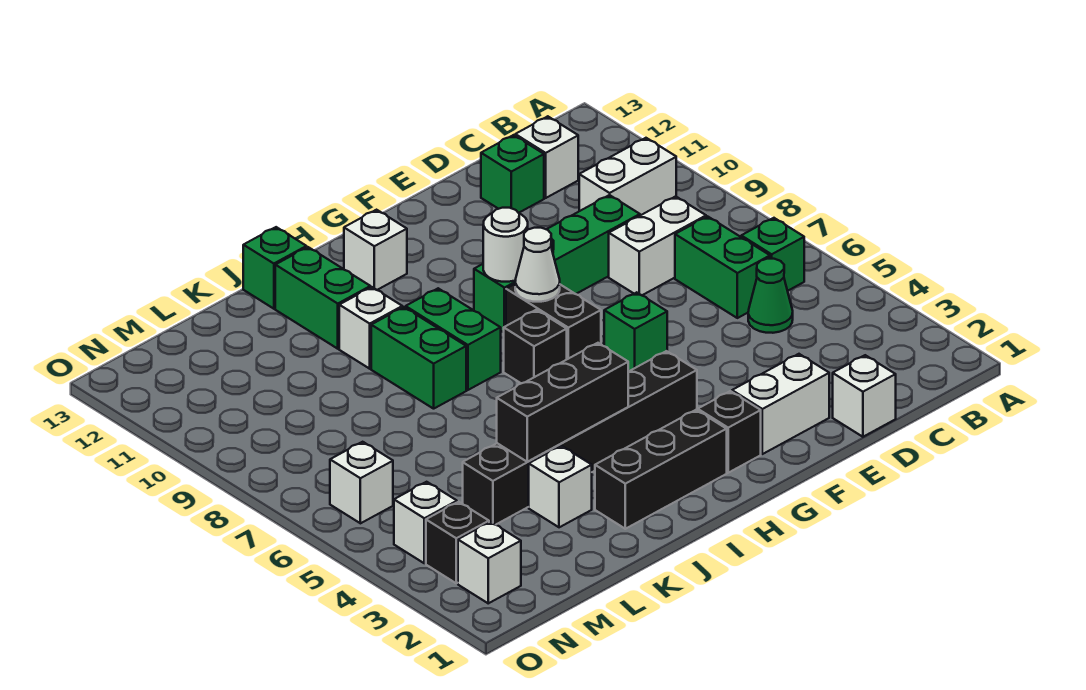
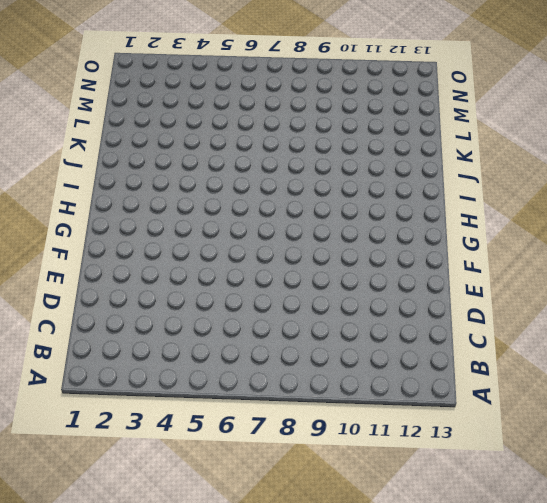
none -> green 1x1 brick [741,218,804,291]
none -> white 1x2 brick [579,138,676,215]
none -> green 1x1 cone [748,259,793,333]
none -> green 1x2 brick [675,216,770,318]

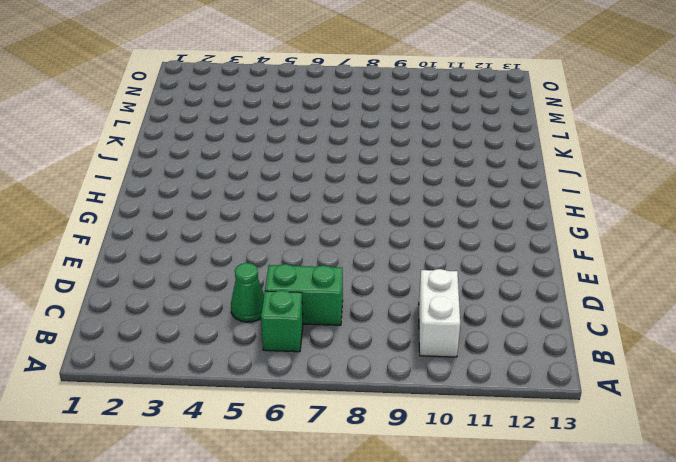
none -> white 1x2 brick [609,196,706,295]
none -> white 1x1 brick [515,116,578,198]
none -> white 1x1 brick [833,355,896,437]
none -> green 1x4 brick [474,195,640,332]

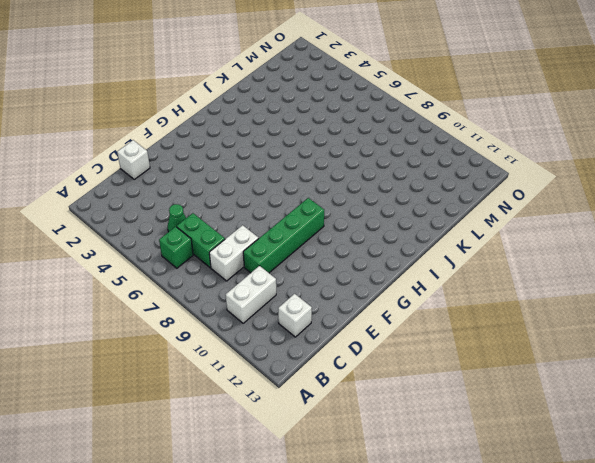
none -> green 1x1 brick [481,135,544,213]
none -> white 1x2 brick [732,354,829,454]
none -> green 1x1 brick [604,292,667,371]
none -> black 1x1 brick [698,391,761,473]

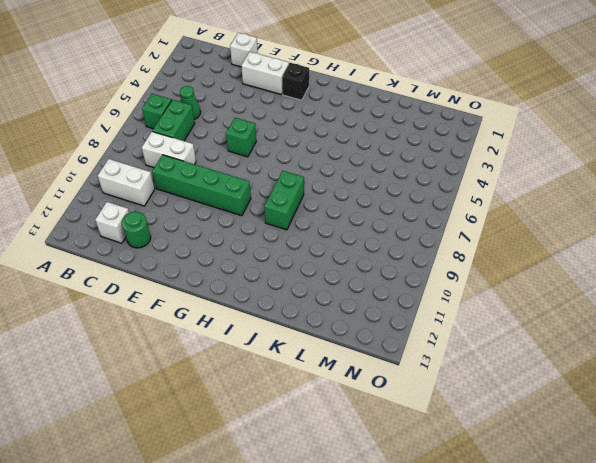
green 1x1 round brick [122,212,151,248] -> green 1x1 brick [481,135,544,213]
none -> black 1x6 brick [463,351,697,525]
none -> black 1x2 brick [506,284,601,359]
none -> black 1x3 brick [595,410,727,529]
none -> black 1x1 brick [504,310,567,383]

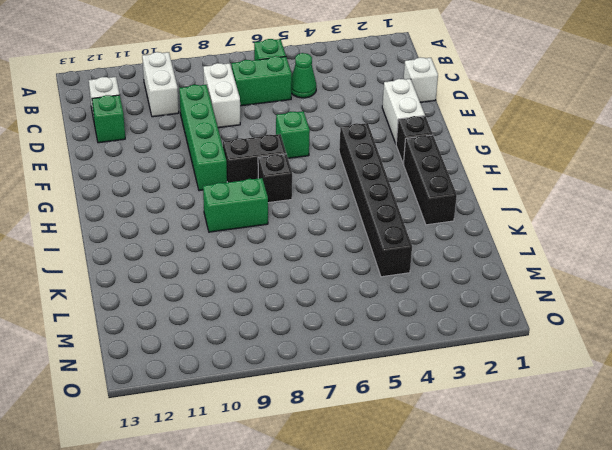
none -> white 1x1 brick [344,210,407,290]
none -> green 1x2 brick [371,307,466,409]
none -> white 1x1 brick [339,287,402,369]
none -> green 1x2 brick [275,247,370,349]

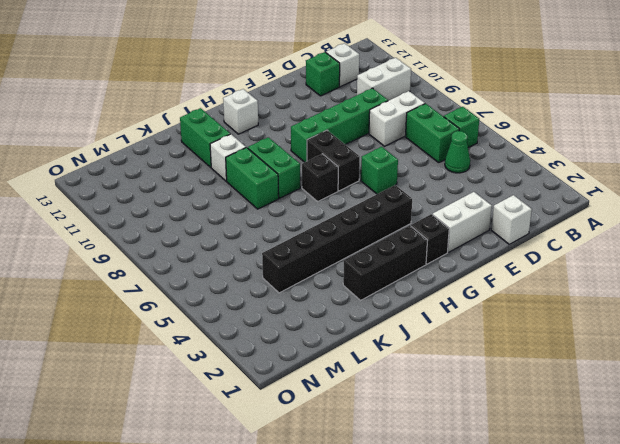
none -> green 1x1 brick [243,227,306,309]
none -> white 1x1 brick [529,446,592,527]
none -> white 1x1 brick [458,522,521,603]
none -> black 1x1 brick [426,502,489,583]

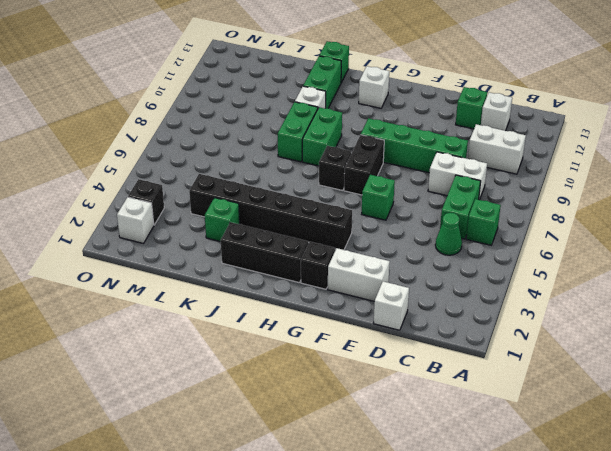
green 1x1 brick [205,198,240,242] -> white 1x1 brick [529,446,592,527]
none -> white 1x1 brick [394,482,457,563]
none -> white 1x1 brick [330,442,393,523]
none -> white 1x1 cone [515,228,560,302]
none -> white 1x1 round brick [483,208,528,282]

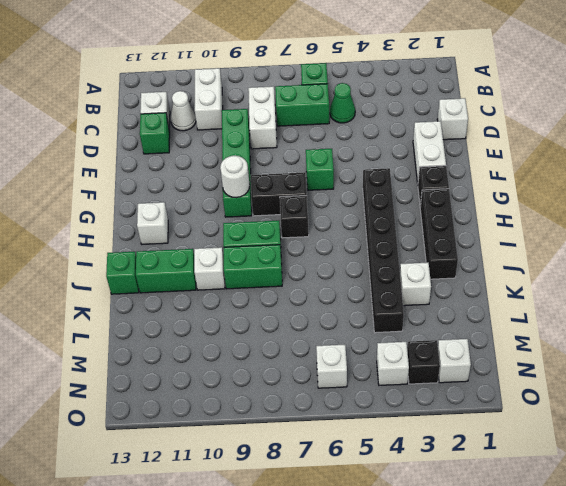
white 1x1 cone [171,91,196,131] -> white 1x1 cone moved to [515,228,560,302]
none -> black 1x3 brick [497,343,628,462]

